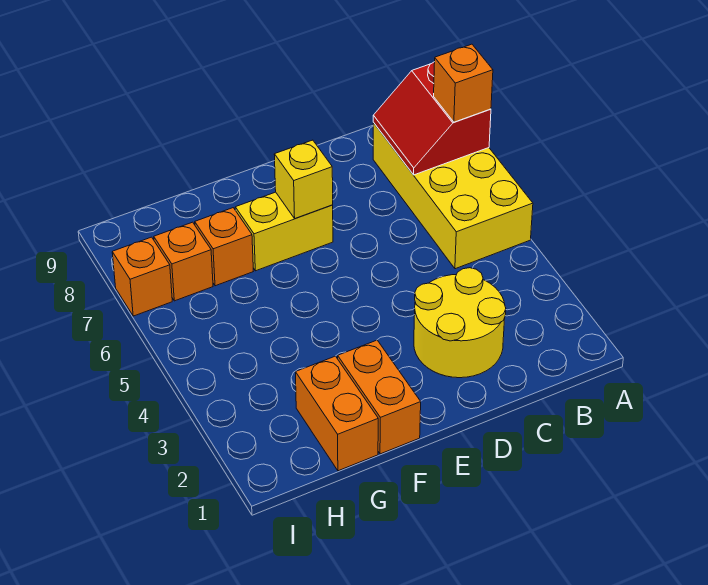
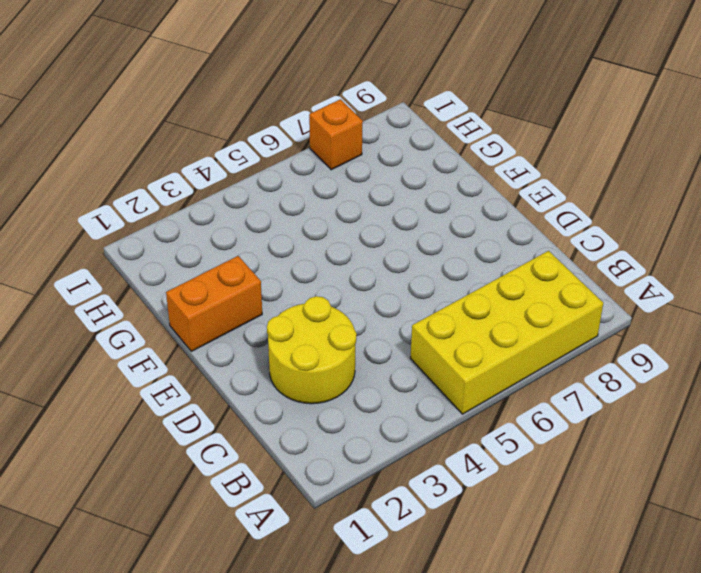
none -> yellow 1x2 brick [235,192,333,271]
none -> orange 1x2 brick [296,356,378,471]

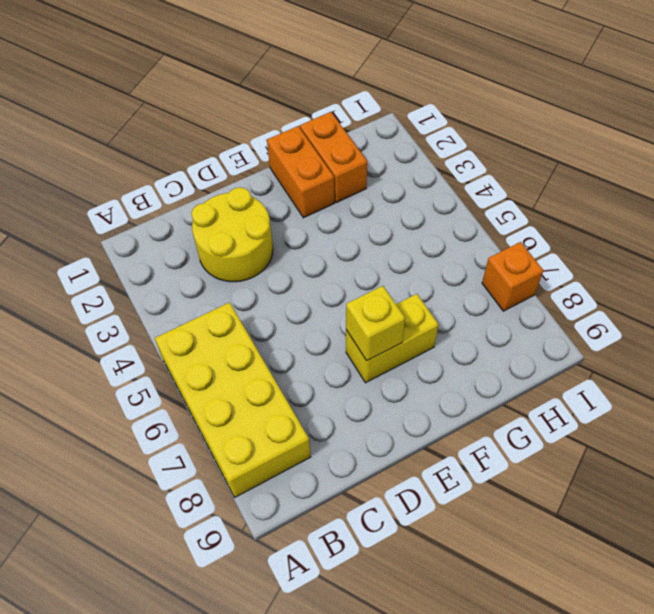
none -> orange 1x1 brick [195,208,253,286]
none -> orange 1x1 brick [154,222,213,301]

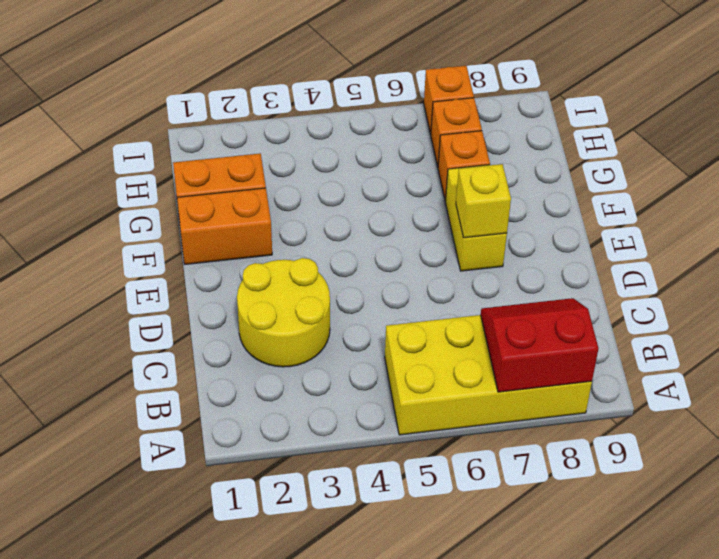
none -> orange 1x1 brick [434,44,493,122]

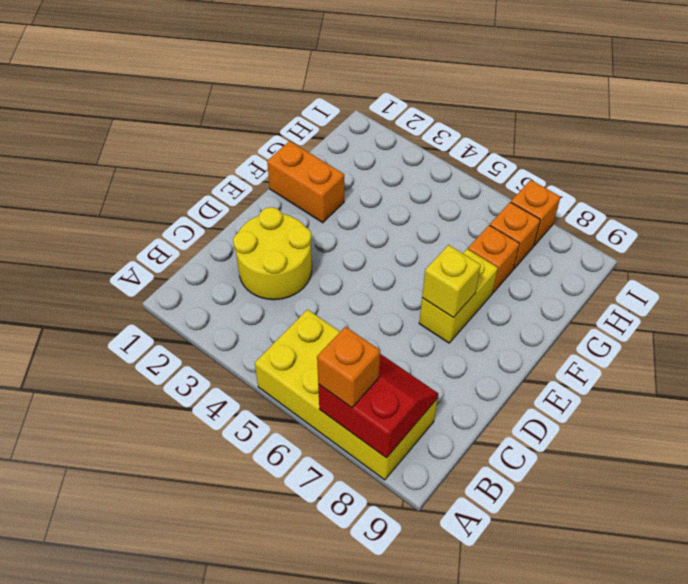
none -> orange 1x2 brick [296,356,378,471]

